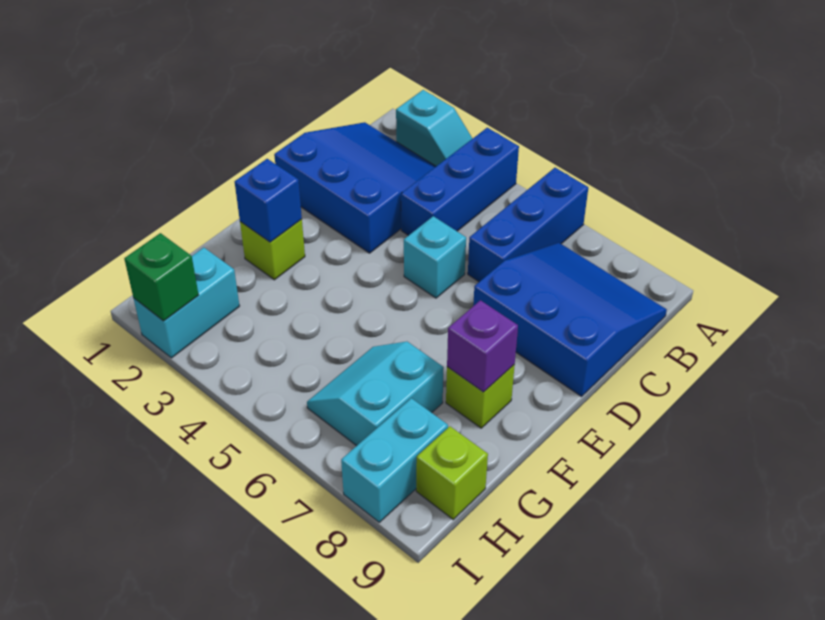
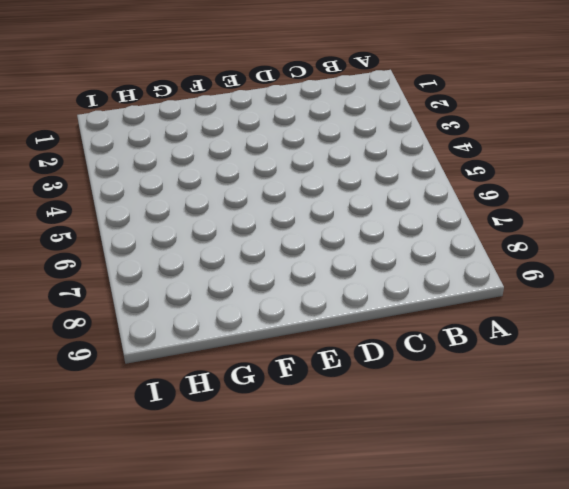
none -> cyan 1x2 slope [396,90,473,166]
none -> blue 1x3 brick [401,128,519,236]
none -> blue 1x3 brick [468,168,588,282]

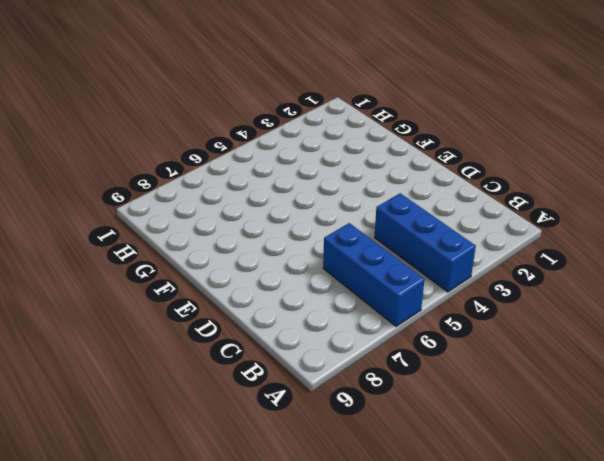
none -> cyan 1x2 slope [396,90,473,166]
none -> blue 3x3 slope [274,122,436,253]
none -> blue 3x3 slope [473,243,667,396]

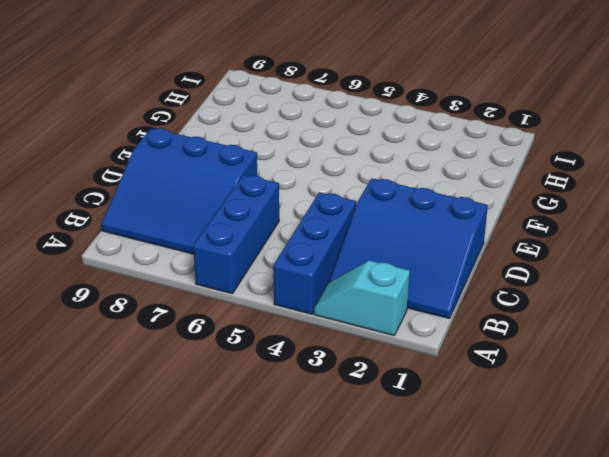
none -> cyan 1x1 brick [404,216,466,298]
none -> lime 1x1 brick [240,219,305,280]
none -> lime 1x1 brick [446,365,515,428]

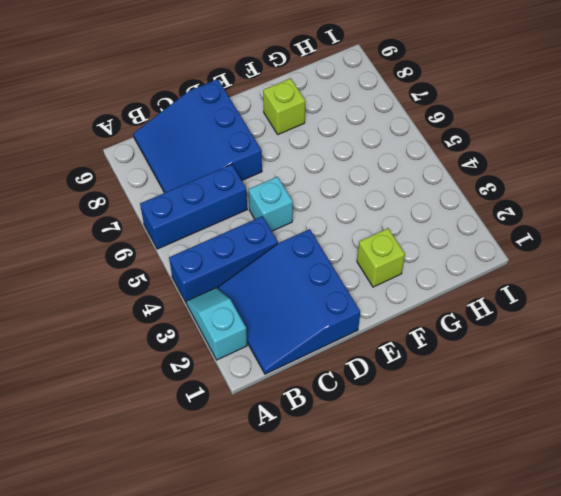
none -> cyan 2x2 slope [307,342,444,446]
none -> cyan 1x2 brick [134,248,239,358]
none -> cyan 1x2 brick [341,398,448,522]

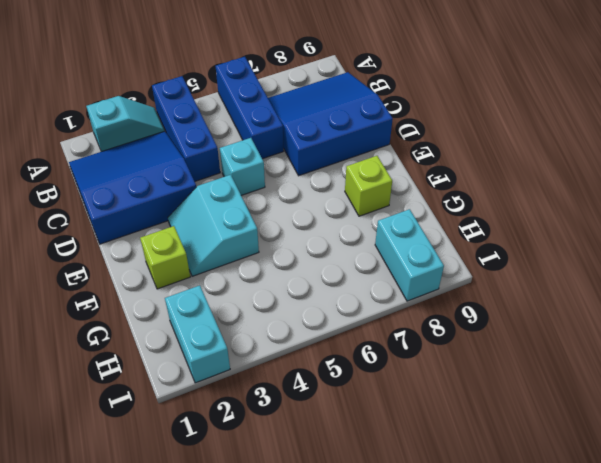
cyan 2x2 slope [168,175,259,276] -> cyan 2x2 slope moved to [307,342,444,446]
none -> lime 1x1 brick [416,426,488,519]
none -> blue 1x1 brick [235,159,302,242]
none -> purple 1x1 brick [447,300,518,392]

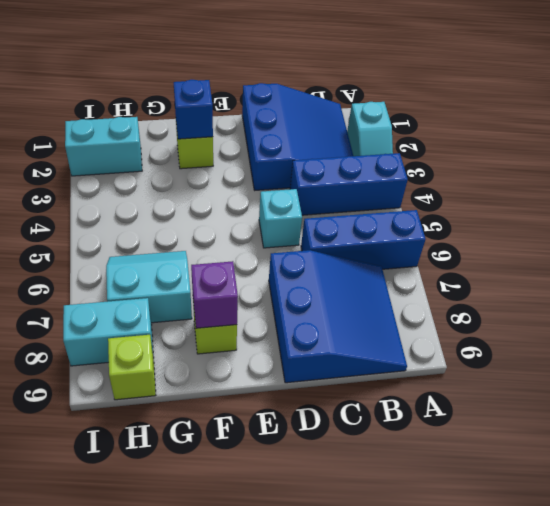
none -> green 1x1 brick [124,233,199,321]

